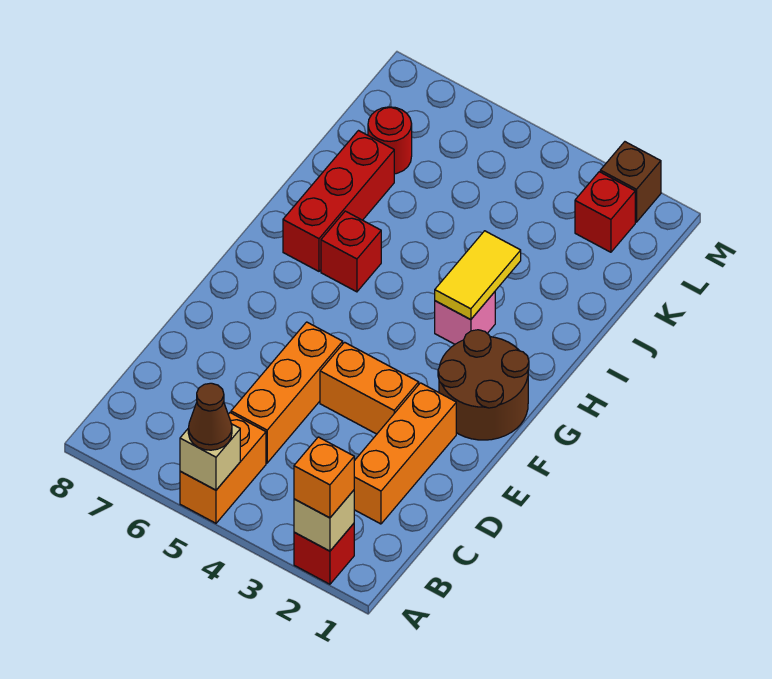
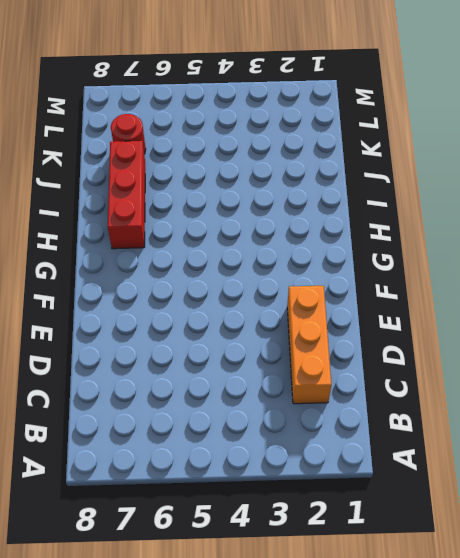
none -> red 1x1 brick [294,524,354,584]
none -> orange 1x2 brick [180,413,266,523]
none -> orange 1x3 brick [231,322,343,463]

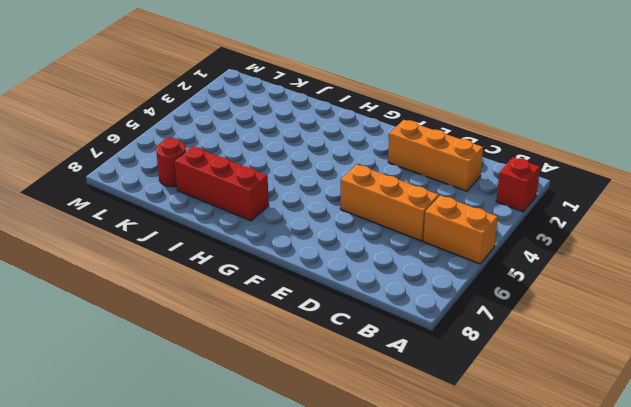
none -> orange 1x2 brick [320,342,419,434]
none -> brown 2x2 round brick [438,330,529,440]
none -> pink 1x1 brick [435,292,495,344]

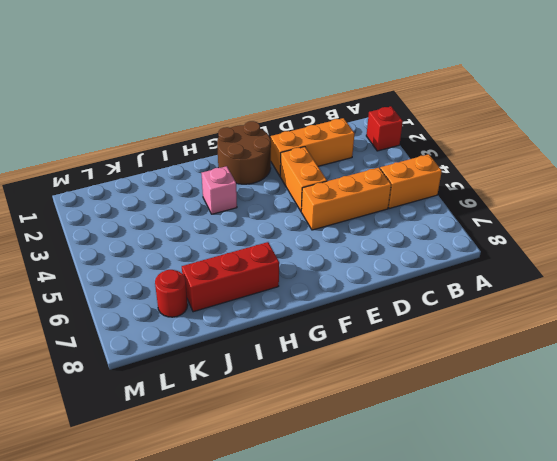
none -> red 1x1 brick [321,211,381,292]
none -> red 1x1 brick [575,172,635,252]
none -> brown 1x1 brick [600,142,661,222]

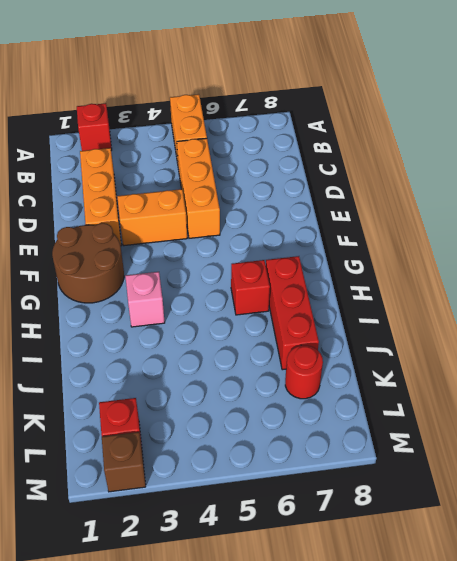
none -> tan 1x1 brick [294,490,354,551]
none -> tan 1x1 brick [180,424,240,490]
none -> yellow 1x2 tile [435,231,521,320]

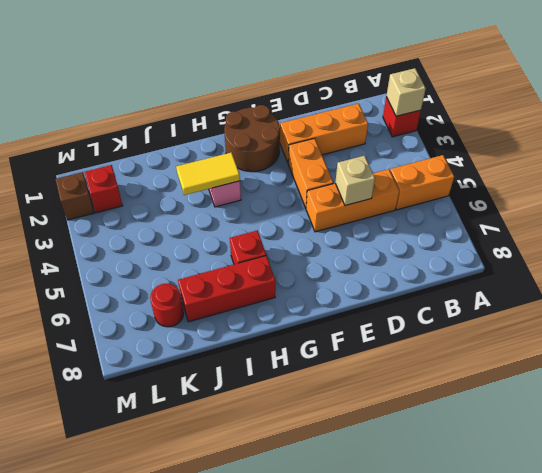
tan 1x1 brick [335,156,375,206] -> tan 1x1 brick moved to [180,424,240,490]
none -> orange 1x1 brick [294,437,354,518]
none -> brown 1x1 cone [188,383,232,450]

